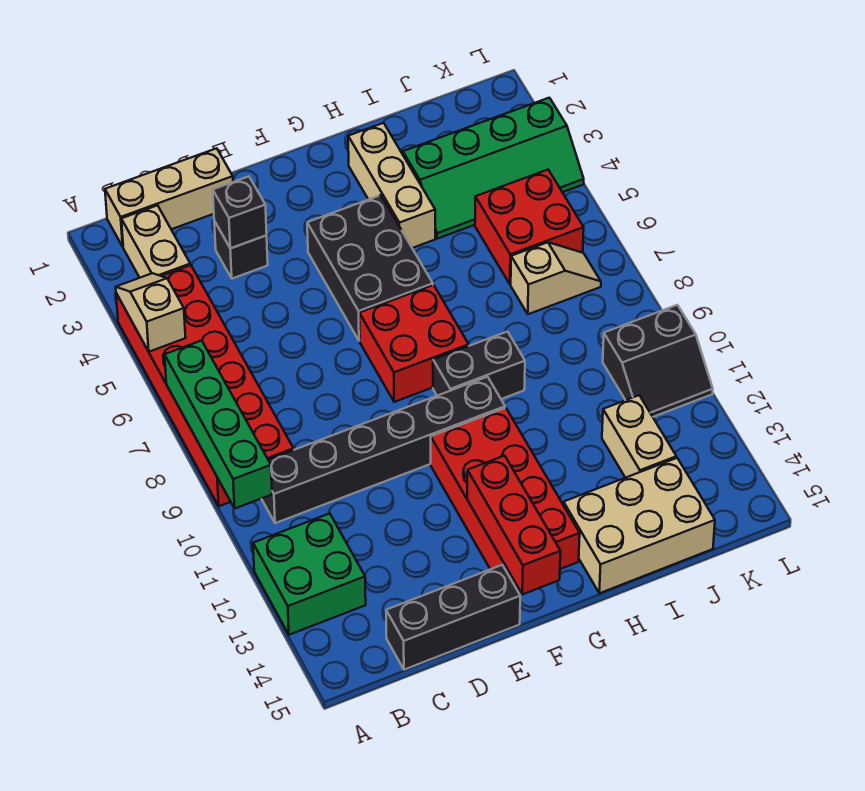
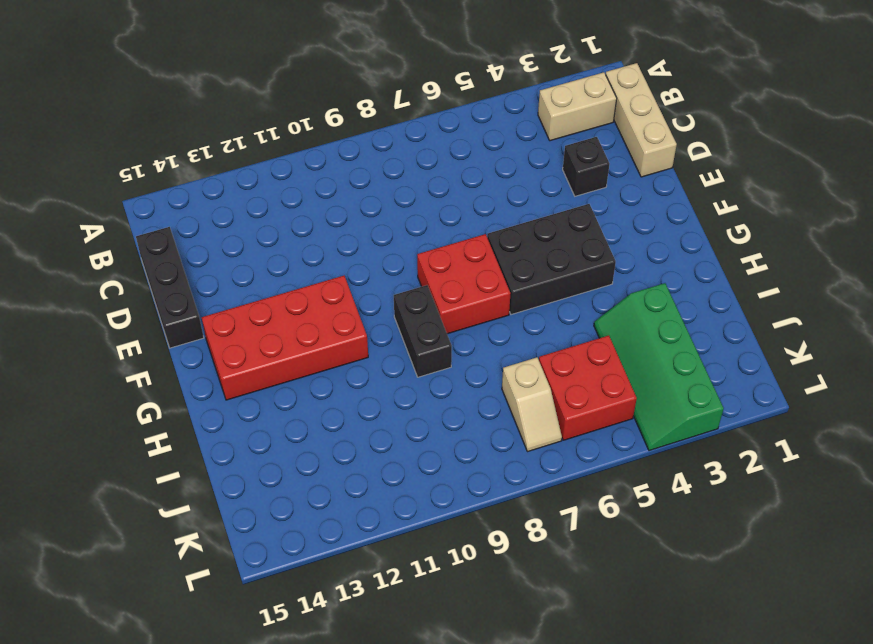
none -> red 2x6 brick [116,265,294,506]
none -> green 2x2 brick [253,514,366,635]
none -> black 1x6 brick [262,377,505,523]

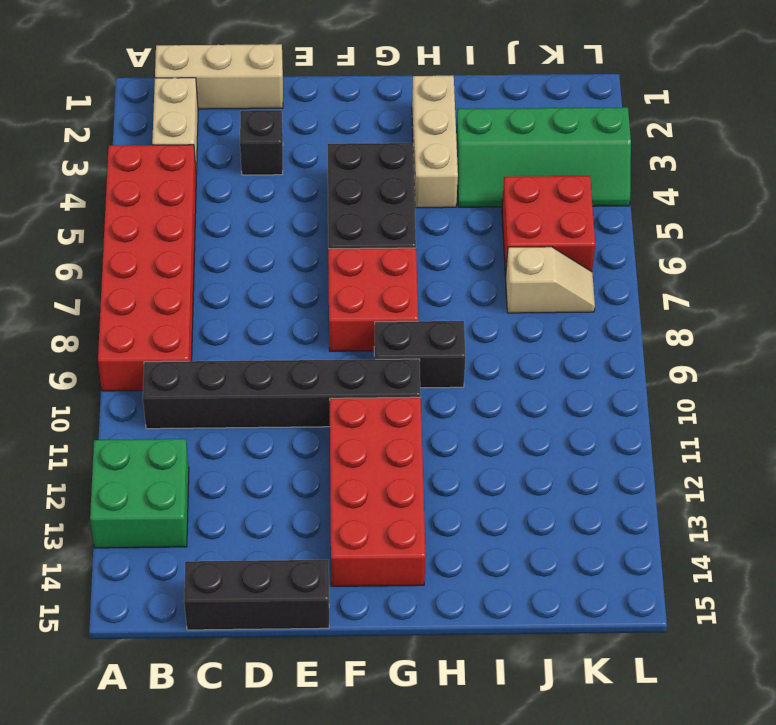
none -> tan 2x3 brick [563,458,715,593]
none -> tan 1x2 brick [602,395,676,478]
none -> black 2x2 slope [603,305,713,417]

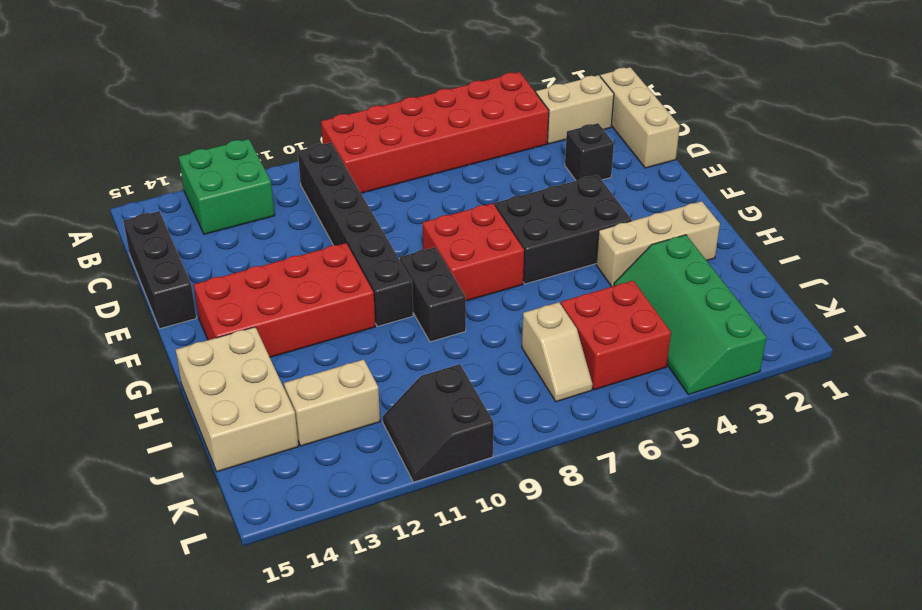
none -> tan 1x2 slope [116,273,186,352]
none -> green 1x4 brick [165,341,272,508]
none -> black 1x1 brick [213,176,267,248]

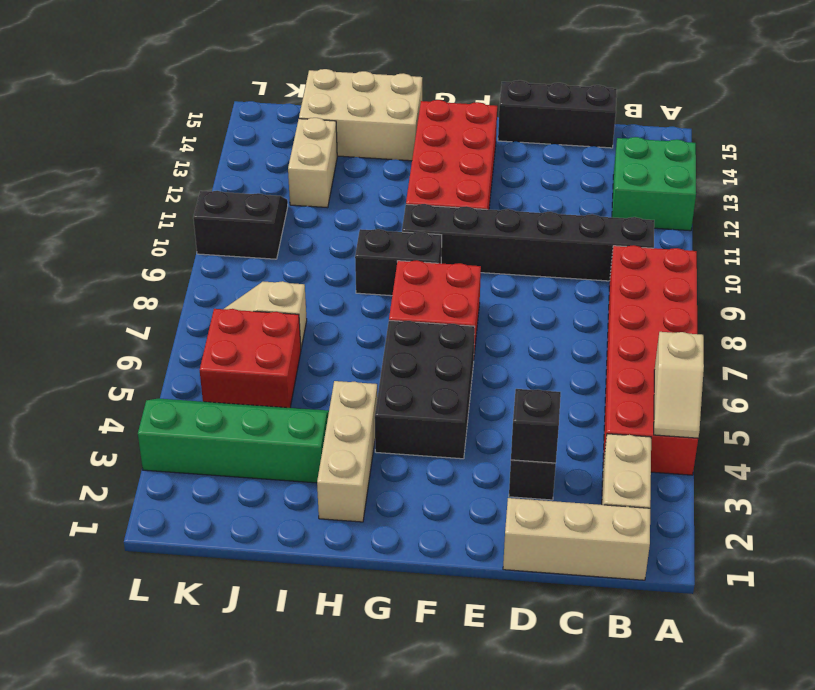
none -> green 1x4 brick [165,341,272,508]
none -> red 1x3 brick [467,456,560,594]

